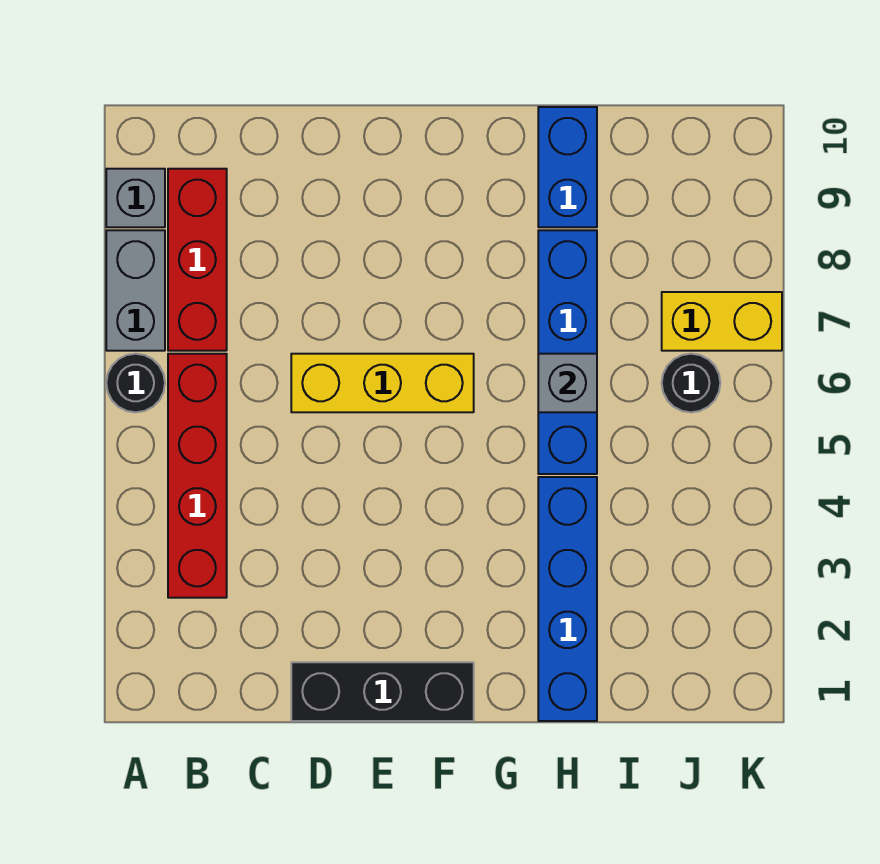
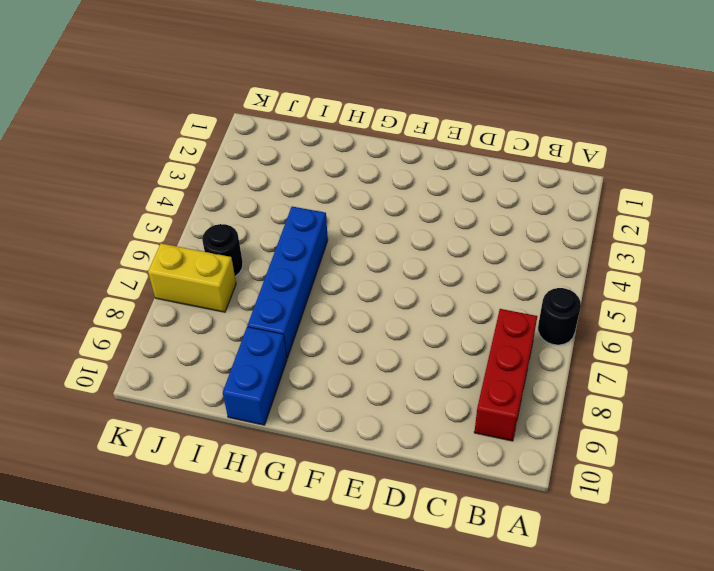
none -> grey 1x2 brick [106,230,165,351]
none -> grey 1x1 brick [106,169,165,227]
none -> red 1x4 brick [168,354,227,598]

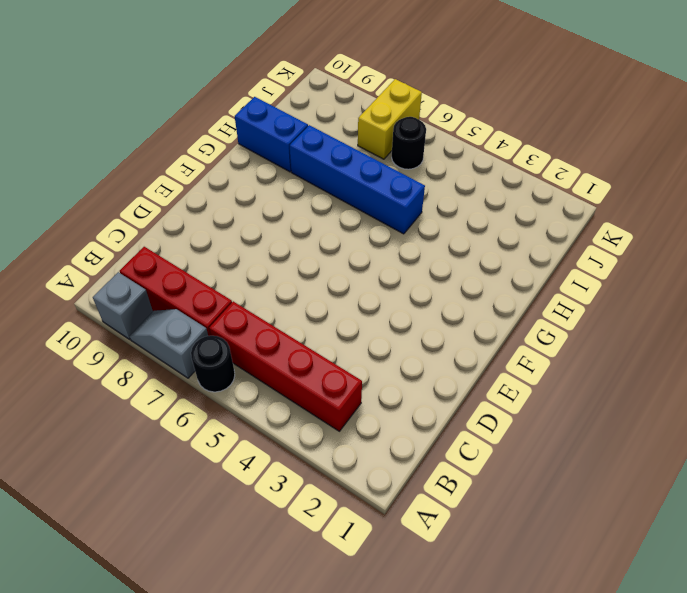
grey 1x2 slope [130,309,208,378] -> grey 1x2 brick [106,230,165,351]
none -> black 1x3 brick [291,662,474,721]
none -> yellow 1x3 brick [291,354,474,412]
none -> blue 1x4 brick [538,477,597,721]

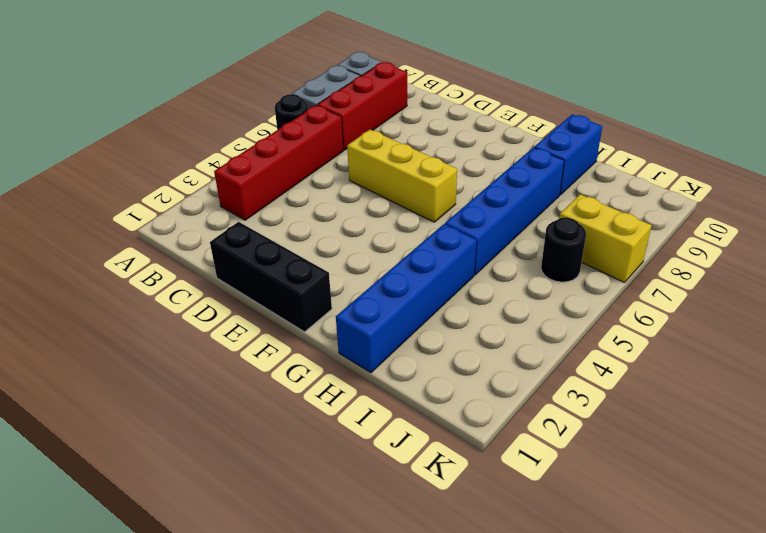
none -> grey 1x1 brick [538,354,597,412]

